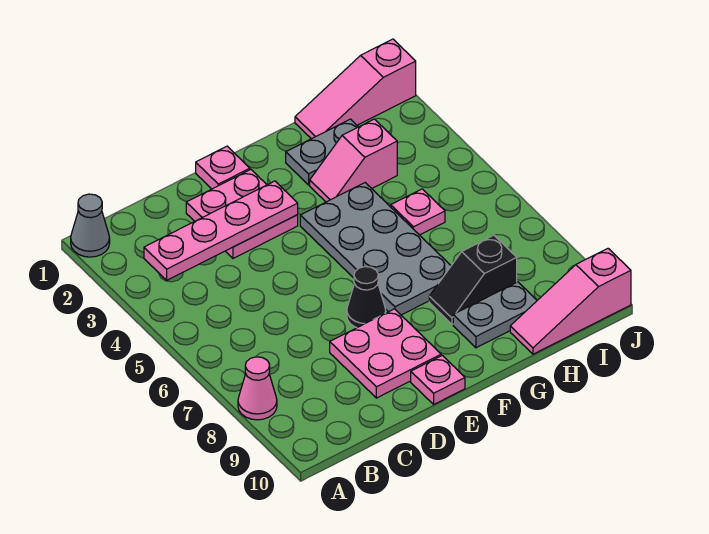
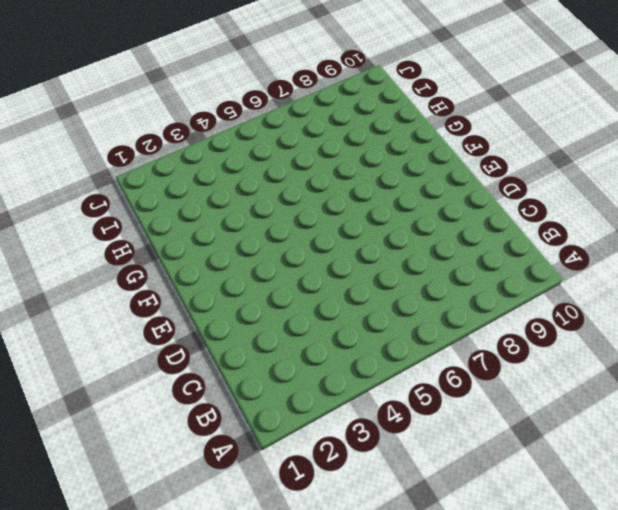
none -> grey 1x1 cone [71,194,110,257]
none -> pink 1x1 cone [238,357,277,420]
none -> pink 2x2 plate [186,170,298,258]

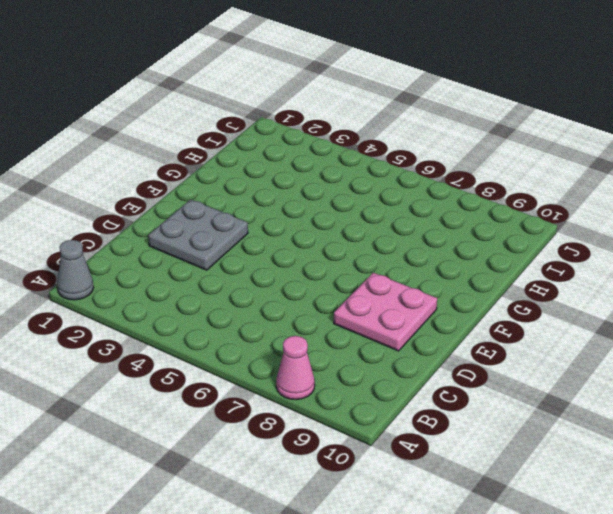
grey 2x2 plate [148,199,248,270] -> pink 2x2 plate [186,170,298,258]
none -> pink 1x1 plate [196,146,250,189]
none -> black 1x1 cone [347,267,386,328]
none -> pink 1x1 plate [411,355,465,404]

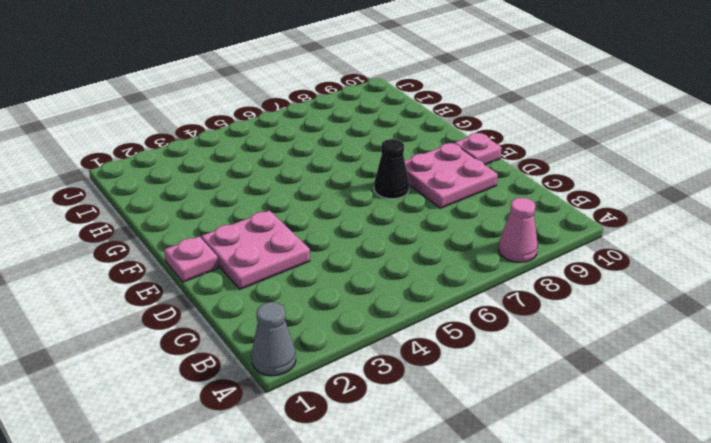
none -> grey 2x4 plate [300,183,451,315]
none -> grey 1x2 plate [286,119,358,185]
none -> pink 1x2 slope [310,119,397,202]

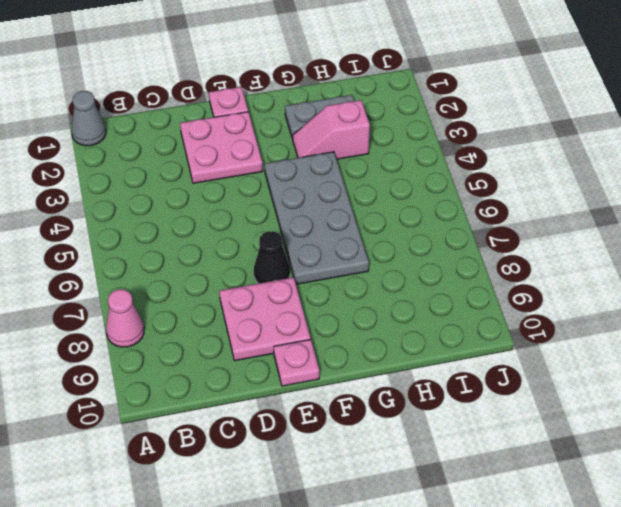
none -> black 1x2 slope [429,235,517,324]
none -> grey 1x2 plate [453,282,537,348]
none -> pink 1x3 slope [295,39,416,139]

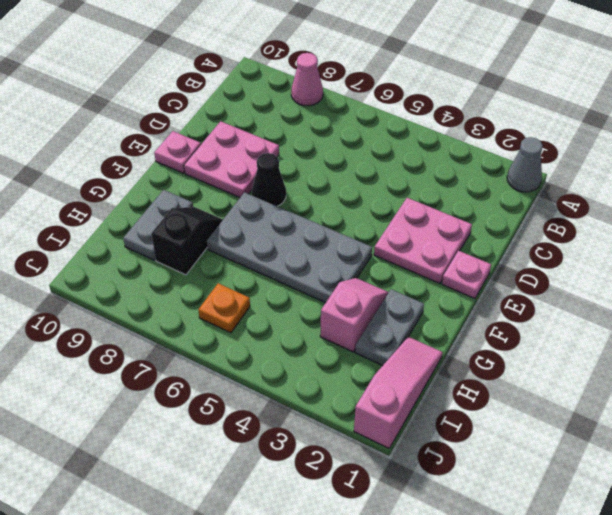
orange 1x1 plate [198,283,250,333] -> none
none -> pink 1x1 plate [391,189,445,235]
none -> pink 1x3 slope [510,249,631,354]
none -> pink 1x4 plate [144,181,298,280]

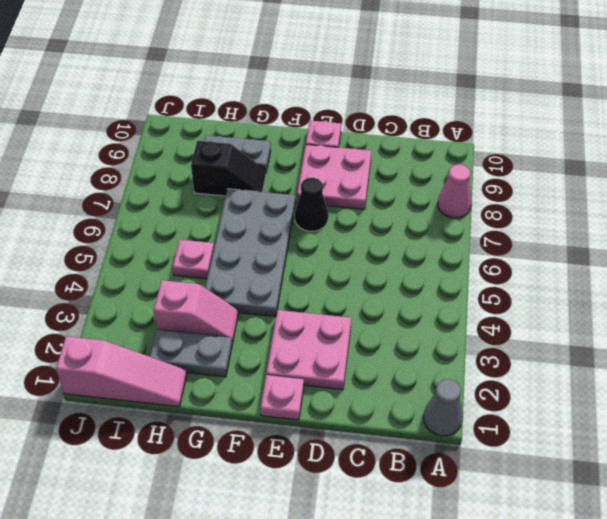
none -> pink 1x3 slope [510,249,631,354]
none -> pink 1x4 plate [144,181,298,280]

